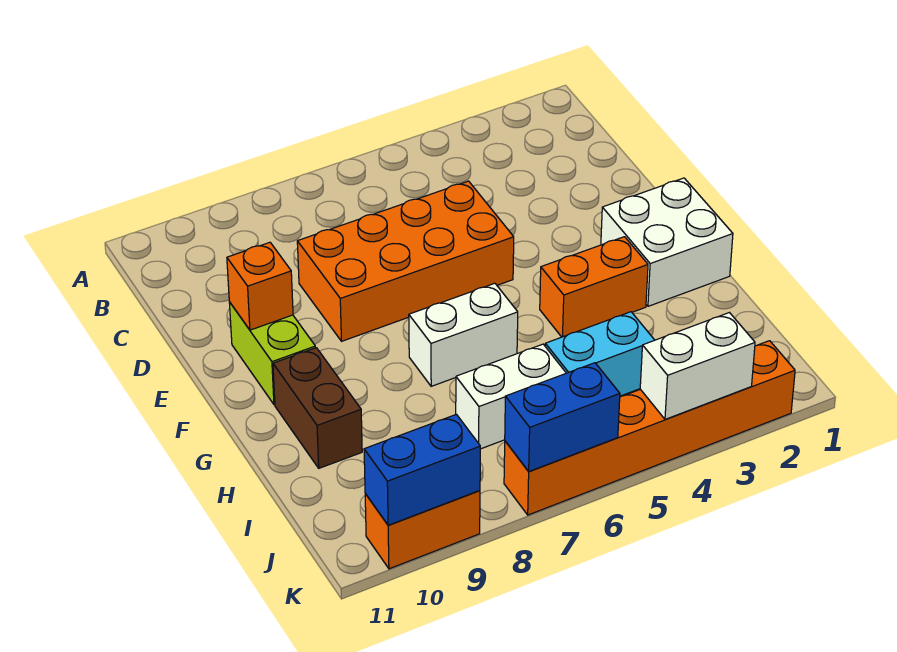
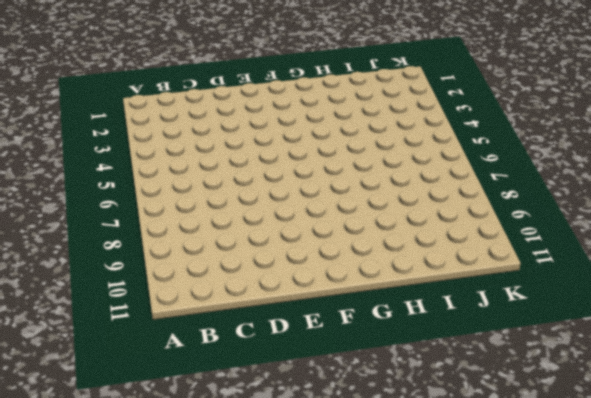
none -> orange 2x4 brick [297,181,514,341]
none -> lime 1x2 brick [229,302,315,405]
none -> white 2x2 brick [601,178,733,306]

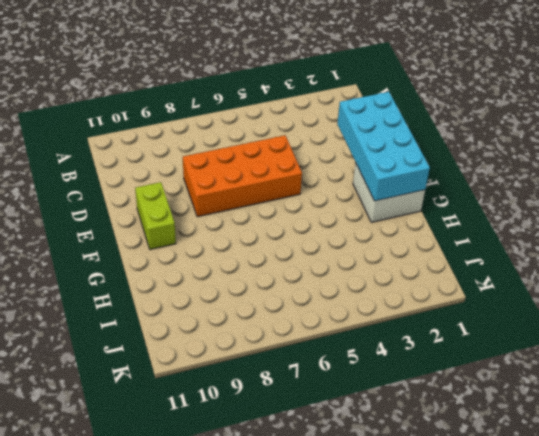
cyan 2x4 brick [337,92,430,201] -> none
none -> orange 1x2 brick [540,237,648,337]
none -> white 1x2 brick [409,283,518,386]
none -> brown 1x2 brick [273,348,362,468]

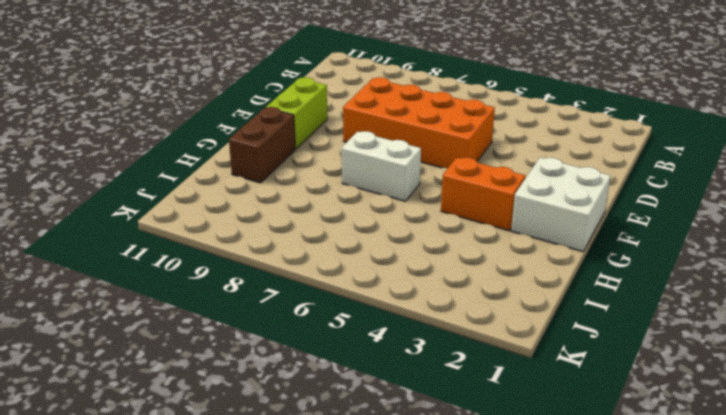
none -> cyan 1x2 brick [545,312,654,396]
none -> white 1x2 brick [456,344,566,449]
none -> orange 1x6 brick [504,341,795,515]

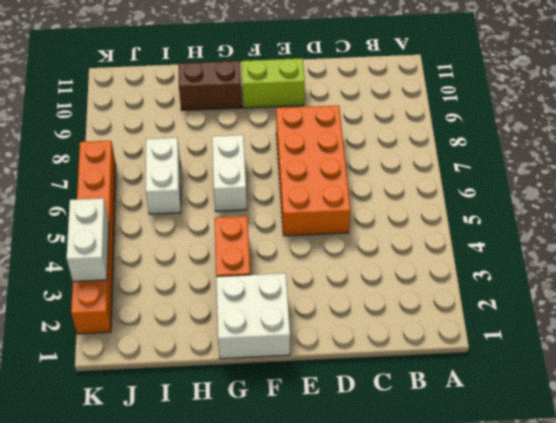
none -> cyan 1x2 brick [545,312,654,396]
none -> orange 1x2 brick [365,491,480,569]
none -> orange 1x1 brick [227,242,293,330]

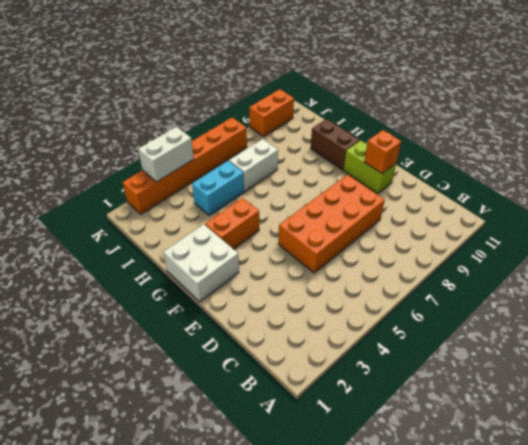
none -> white 1x2 brick [409,283,518,386]
none -> blue 1x2 brick [505,363,620,472]
none -> blue 1x2 brick [364,414,480,525]

